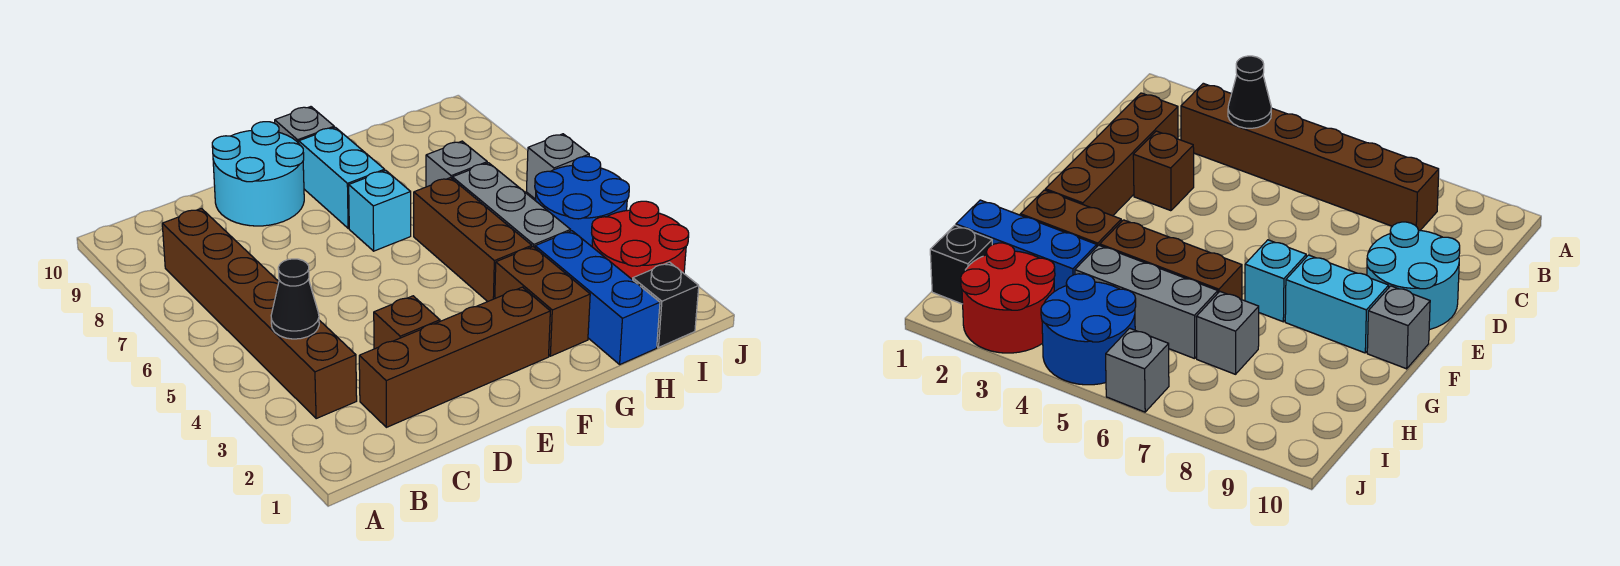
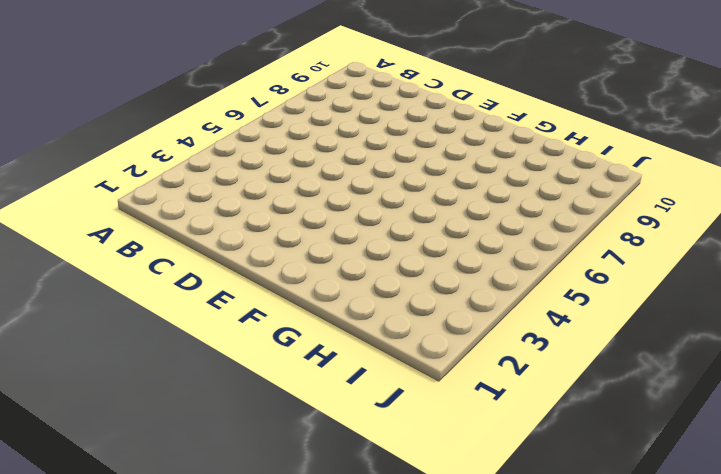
none -> brown 1x6 brick [162,209,357,419]
none -> brown 1x4 brick [359,287,550,427]
none -> brown 1x1 brick [374,296,440,349]

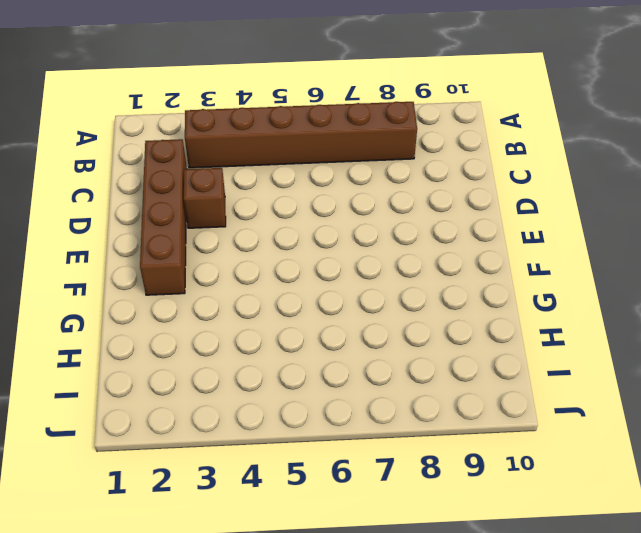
none -> cyan 2x2 round brick [212,122,304,226]
none -> cyan 1x1 brick [349,170,411,251]
none -> cyan 1x2 brick [299,127,385,228]

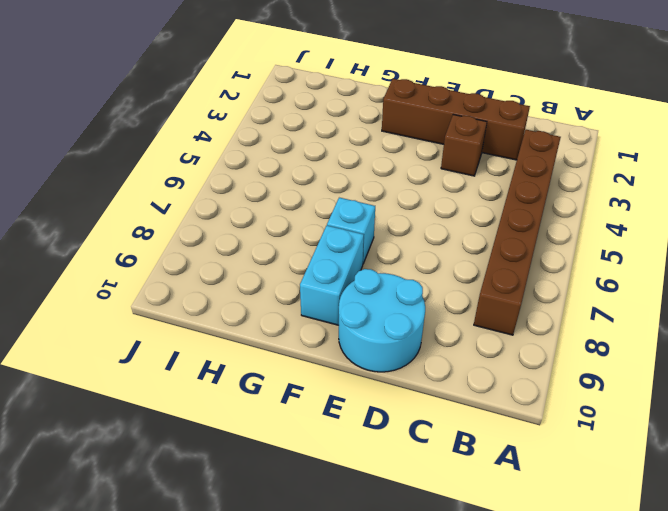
none -> grey 1x1 brick [275,107,334,143]
none -> brown 1x2 brick [495,247,590,356]
none -> brown 1x3 brick [414,178,532,302]

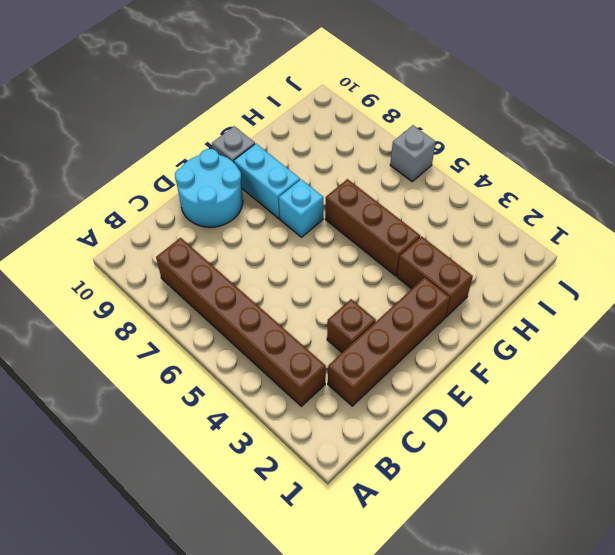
none -> blue 1x3 brick [535,231,660,364]
none -> grey 1x3 brick [452,163,571,248]
none -> grey 1x1 brick [426,141,487,187]

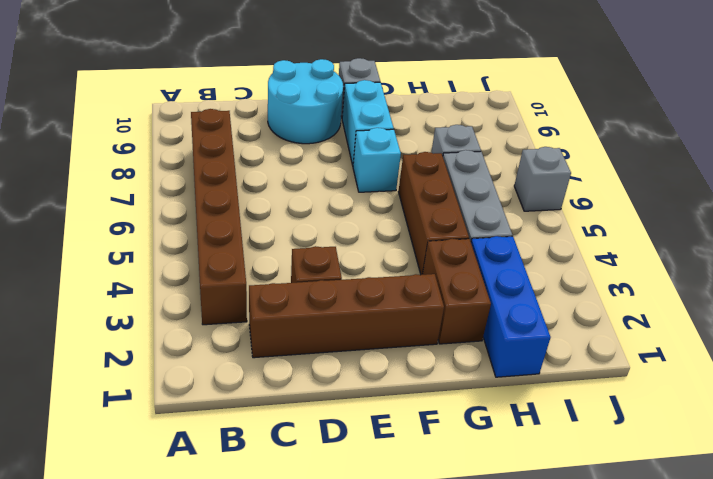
none -> black 1x1 brick [633,262,699,347]
none -> red 2x2 round brick [592,201,689,280]
none -> blue 2x2 round brick [535,157,629,246]

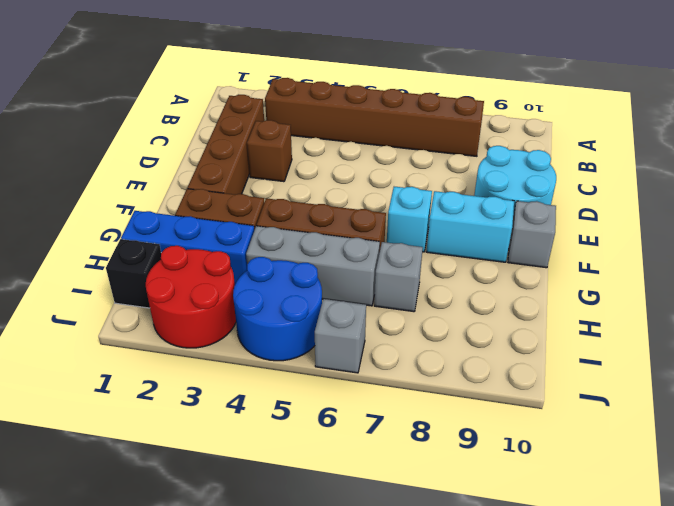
none -> black 1x1 cone [271,259,319,339]

